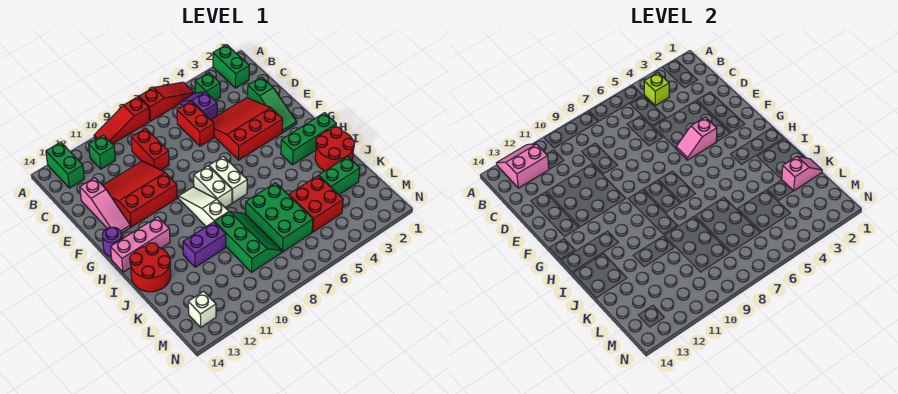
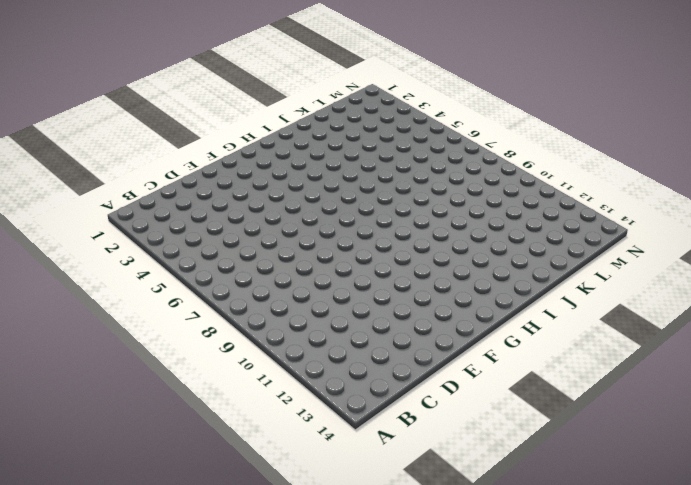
none -> green 1x2 brick [213,45,249,88]
none -> red 1x3 slope [139,82,194,121]
none -> red 1x3 slope [94,97,150,144]
none -> green 1x2 brick [46,142,84,188]

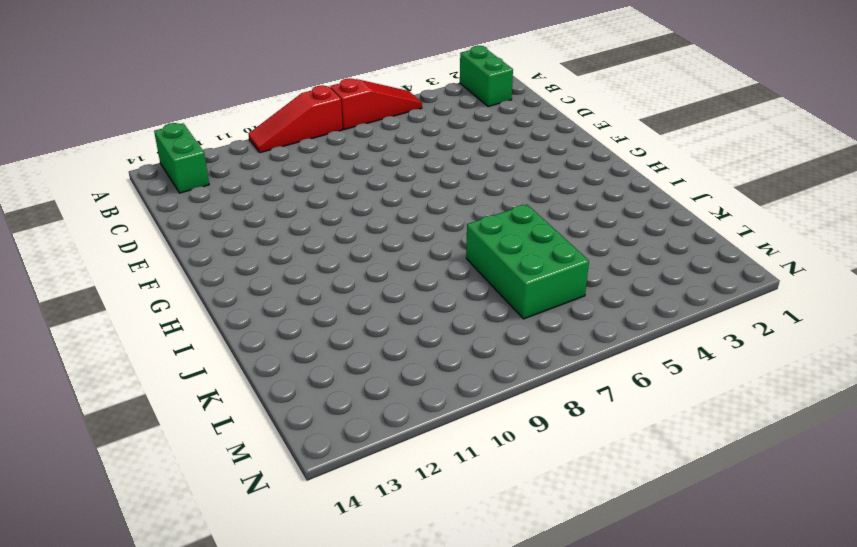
none -> green 1x1 brick [195,73,220,100]
none -> purple 1x2 slope [181,92,217,120]
none -> green 1x1 brick [89,135,115,169]
none -> red 1x2 brick [177,101,214,146]

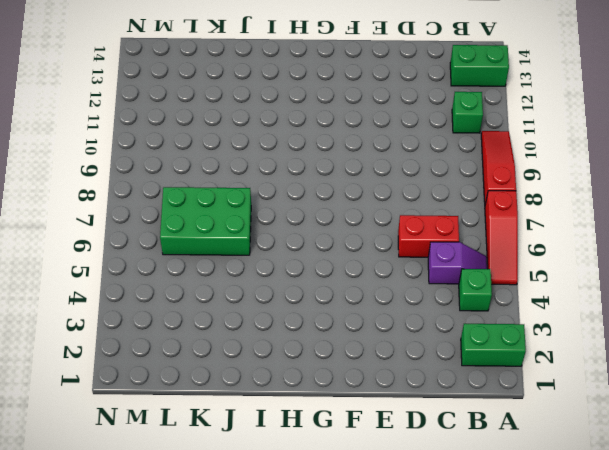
none -> red 1x2 brick [131,128,169,170]
none -> green 1x3 slope [248,77,297,132]
none -> red 3x3 slope [211,98,283,160]
none -> red 3x3 slope [103,161,177,227]

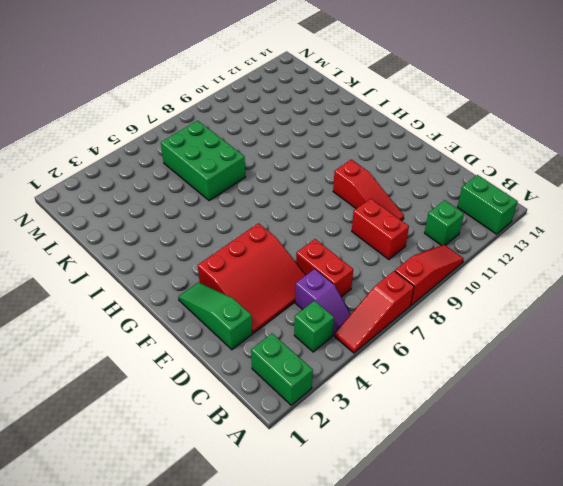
red 1x3 slope [333,160,404,221] -> red 3x3 slope [103,161,177,227]
none -> pink 1x3 slope [80,178,130,233]
none -> white 1x2 brick [209,156,247,203]
none -> white 1x2 brick [194,166,232,208]
none -> white 1x3 slope [179,187,229,227]

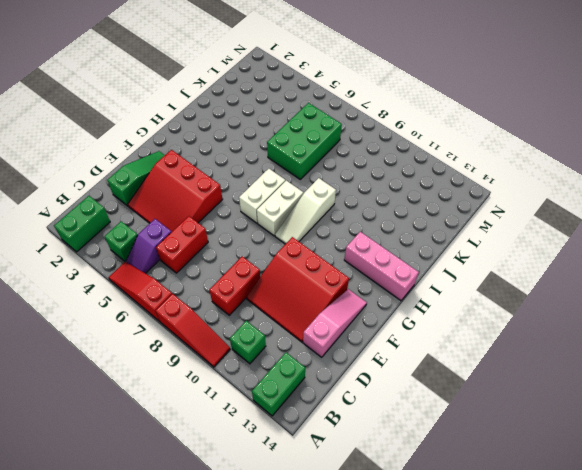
none -> purple 1x1 round brick [102,227,122,256]
none -> green 1x3 brick [281,113,336,165]
none -> red 2x2 round brick [315,127,355,171]
none -> red 2x2 round brick [130,243,171,292]

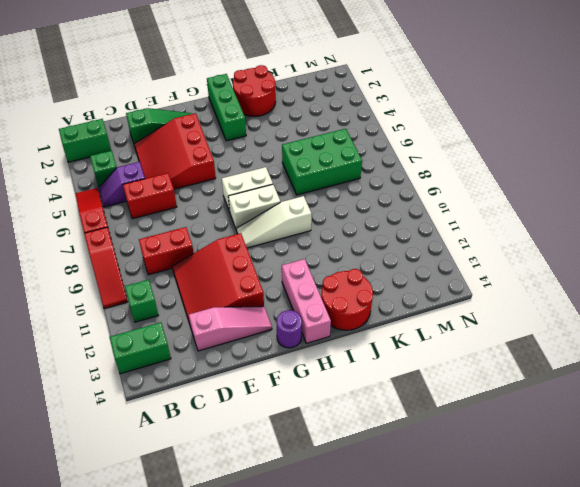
none -> green 2x3 slope [215,212,282,272]
none -> purple 1x2 brick [183,222,226,267]
none -> green 1x2 brick [319,157,360,195]
none -> red 2x2 brick [289,176,343,232]

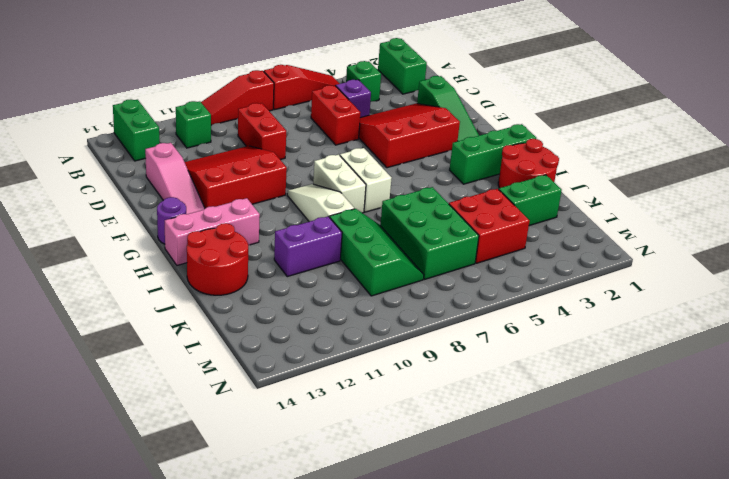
none -> white 1x1 brick [188,291,216,327]
none -> pink 2x2 slope [497,144,549,188]
none -> lime 1x1 brick [644,73,669,106]
none -> pink 1x2 slope [676,117,717,160]

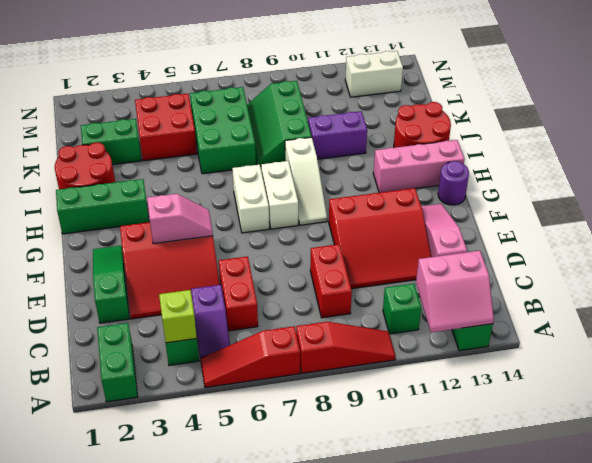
white 1x2 brick [345,51,403,97] -> white 1x1 brick [188,291,216,327]
none -> pink 1x2 slope [781,156,822,191]

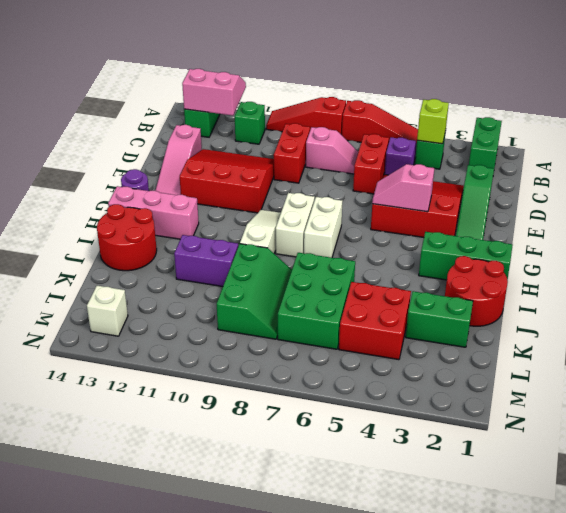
pink 1x2 slope [306,127,358,174] -> pink 1x2 slope moved to [781,156,822,191]

